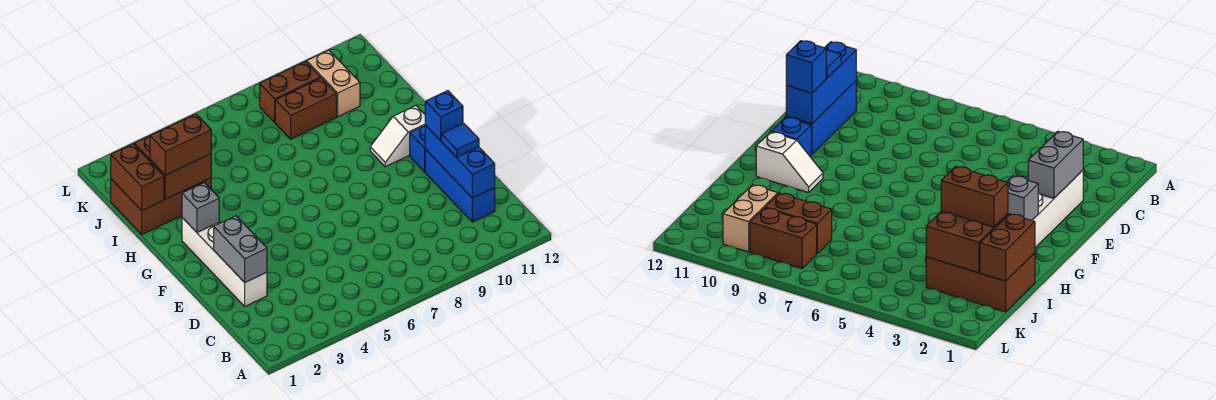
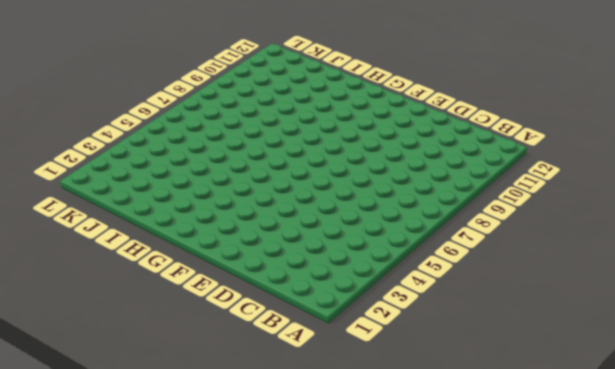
none -> blue 1x3 brick [425,150,495,222]
none -> white 1x4 brick [182,218,267,306]
none -> blue 1x1 brick [410,126,426,172]

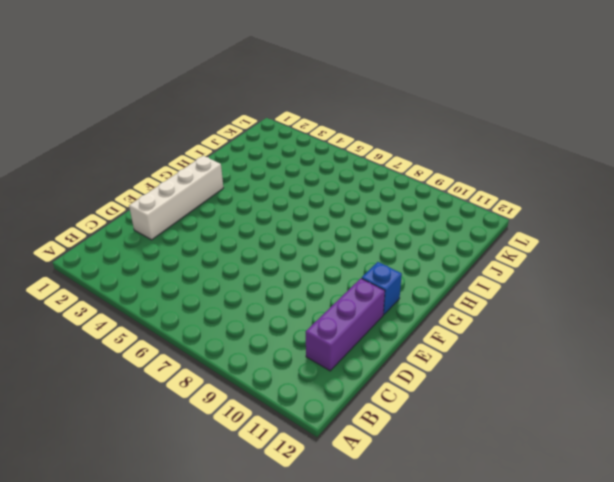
purple 1x3 brick [306,278,385,371] -> blue 1x3 brick [425,150,495,222]
none -> white 1x2 slope [370,106,425,167]
none -> brown 2x3 brick [111,178,211,234]
none -> brown 1x2 brick [275,78,337,139]

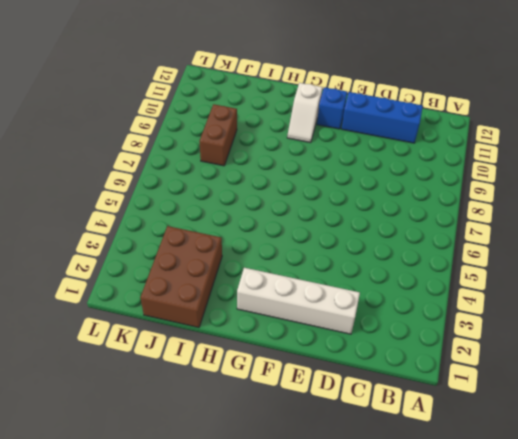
none -> tan 1x2 brick [307,50,360,117]
none -> brown 1x2 brick [260,61,321,122]
none -> blue 1x3 brick [425,125,495,198]

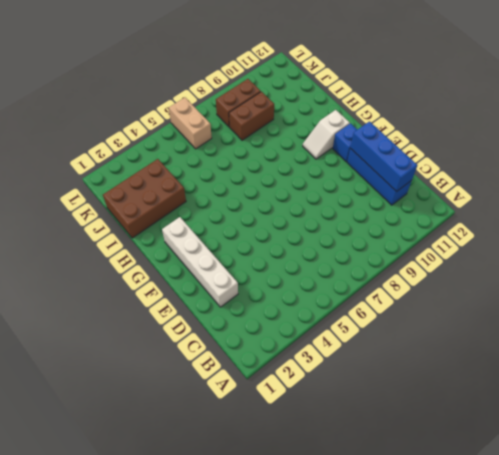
tan 1x2 brick [169,98,212,149] -> tan 1x2 brick moved to [307,50,360,117]
none -> grey 1x2 brick [214,216,267,282]
none -> grey 1x1 brick [182,183,219,233]
none -> brown 1x2 brick [111,144,164,210]

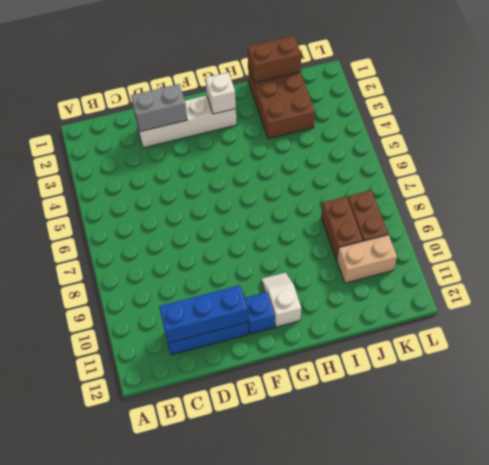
white 1x1 brick [205,72,236,114] -> grey 1x1 brick [182,183,219,233]
none -> brown 2x2 brick [134,136,211,199]
none -> blue 1x1 tile [441,123,479,157]
none -> blue 1x1 brick [425,91,463,141]

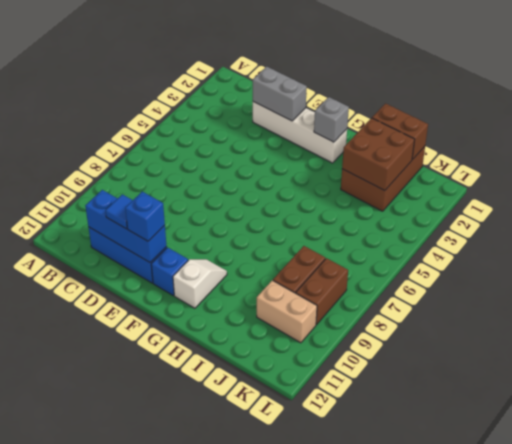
none -> brown 1x2 brick [150,114,211,175]

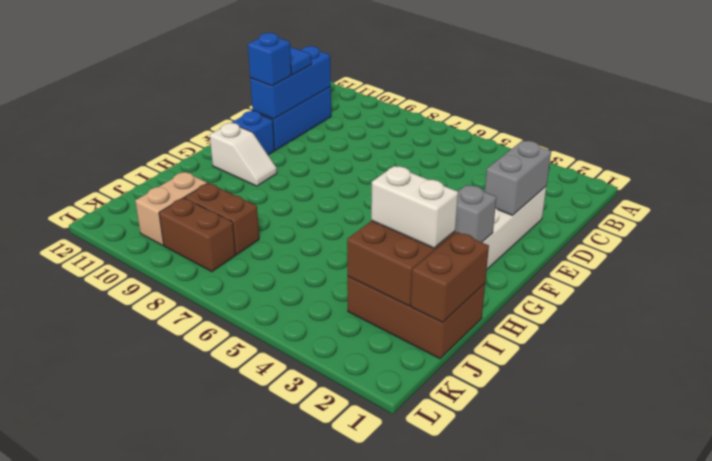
white 1x2 brick [371,166,458,248] -> brown 1x2 brick [150,114,211,175]

